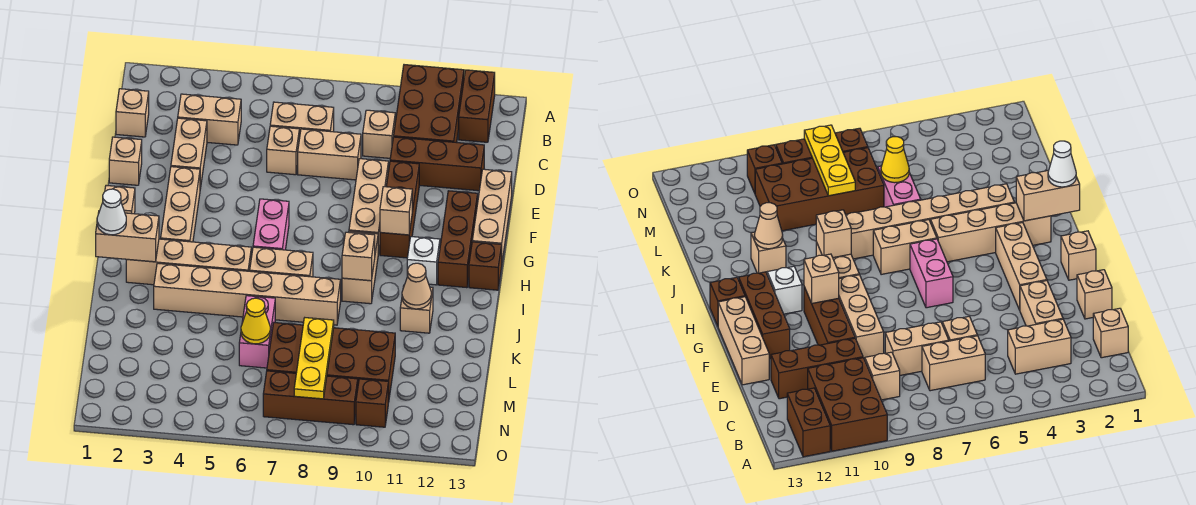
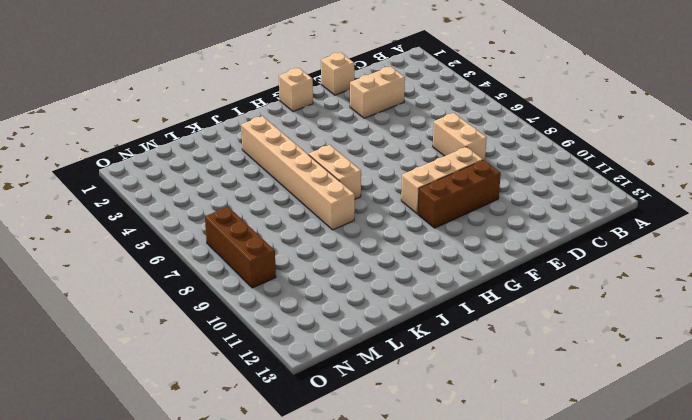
none -> brown 2x3 brick [394,65,464,143]
none -> brown 1x2 brick [459,70,495,142]
none -> tan 1x1 brick [116,89,149,137]
none -> tan 1x2 brick [178,94,241,145]

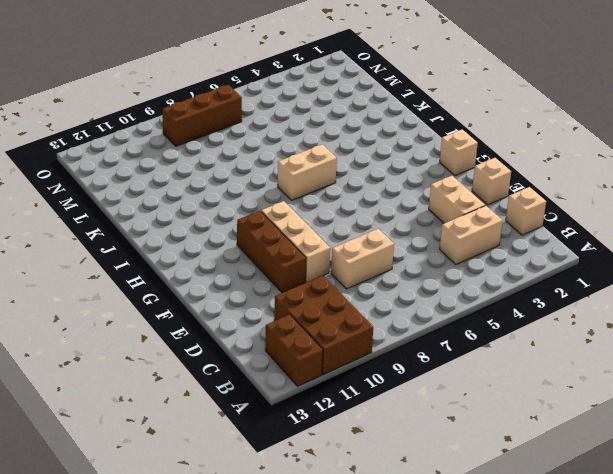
none -> tan 1x2 brick [270,102,334,138]
none -> tan 1x1 brick [363,110,395,158]
none -> tan 1x1 brick [267,126,299,175]
none -> brown 1x3 brick [390,137,484,191]

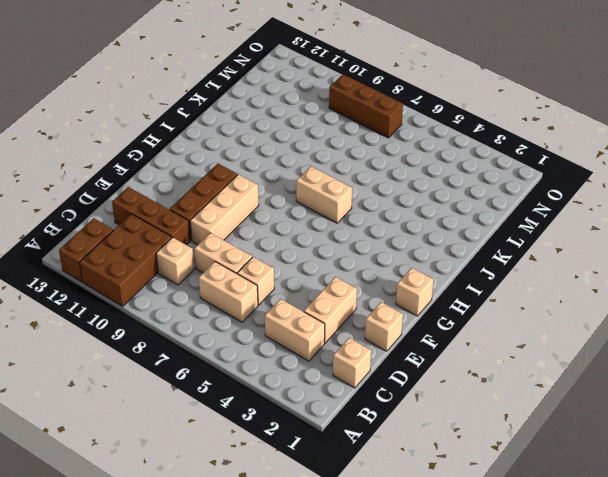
none -> tan 1x3 brick [472,169,512,260]
none -> tan 1x3 brick [161,167,200,242]
none -> brown 1x3 brick [438,191,478,288]
none -> pink 1x2 brick [253,199,289,250]

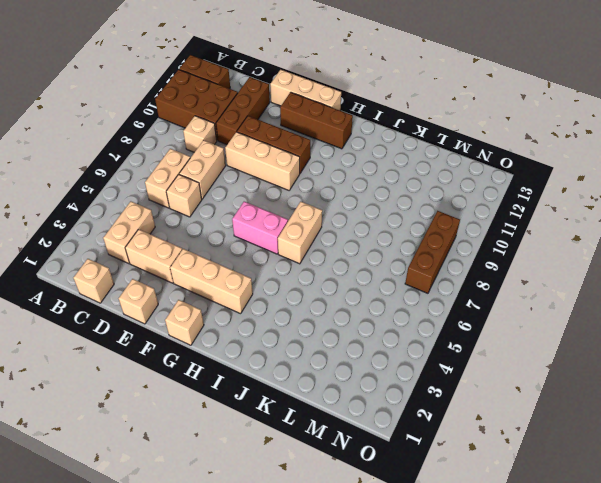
none -> tan 1x2 brick [342,231,378,304]
none -> white 1x1 brick [407,237,440,285]
none -> brown 1x1 brick [469,242,502,290]
none -> tan 1x4 brick [126,239,251,285]

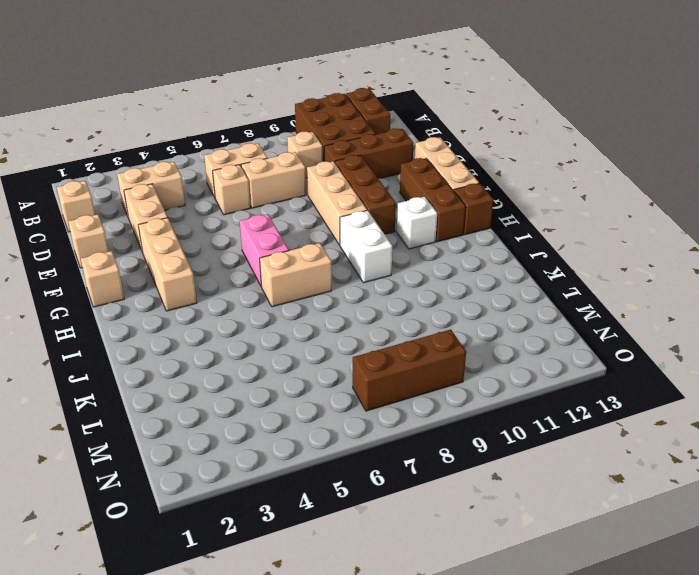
white 1x2 brick [340,210,392,283] -> tan 1x2 brick [342,231,378,304]
none -> tan 1x4 brick [126,239,251,285]
none -> tan 1x6 brick [154,263,341,325]
none -> tan 1x1 brick [400,286,433,333]
none -> pink 1x2 brick [239,296,275,368]

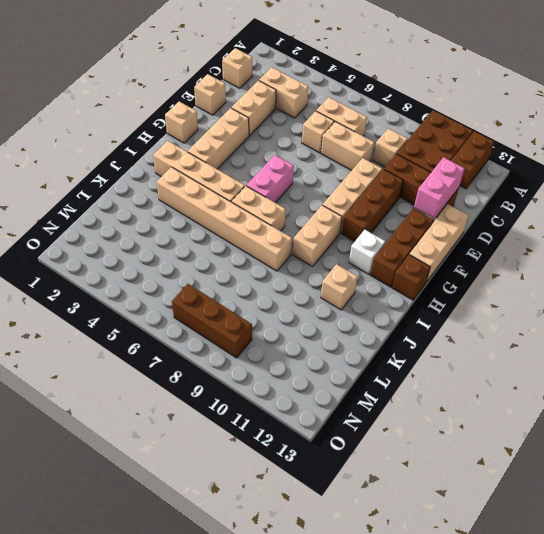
pink 1x2 brick [414,157,465,219] -> pink 1x2 brick moved to [239,296,275,368]
none -> brown 2x4 brick [267,323,395,403]
none -> brown 1x1 brick [356,379,388,427]
none -> tan 1x1 brick [380,187,412,235]
none -> tan 1x2 brick [96,213,159,262]

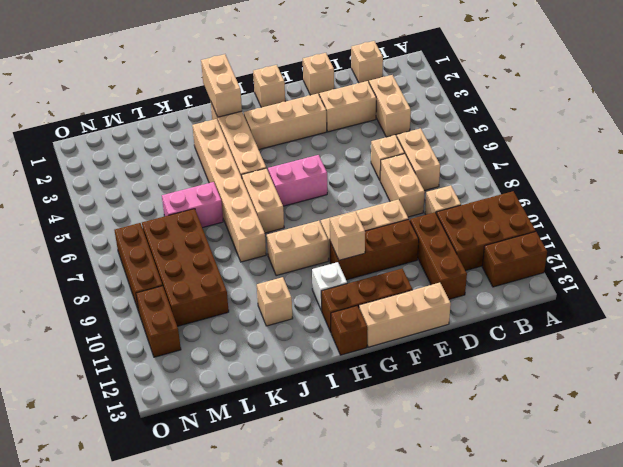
brown 1x2 brick [136,286,181,357] -> brown 1x1 brick [356,379,388,427]
none -> tan 1x1 brick [342,232,375,281]
none -> tan 1x1 cone [402,263,431,309]
none -> yellow 1x1 cone [241,298,270,344]
none -> yellow 1x3 plate [294,318,334,399]

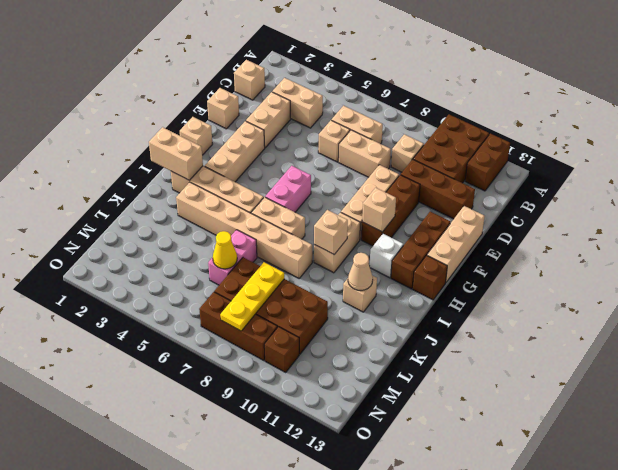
none -> white 1x1 cone [97,189,126,235]

